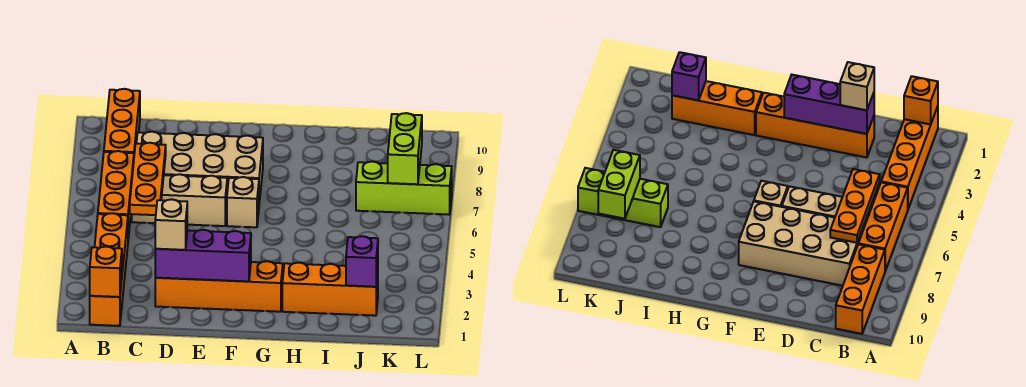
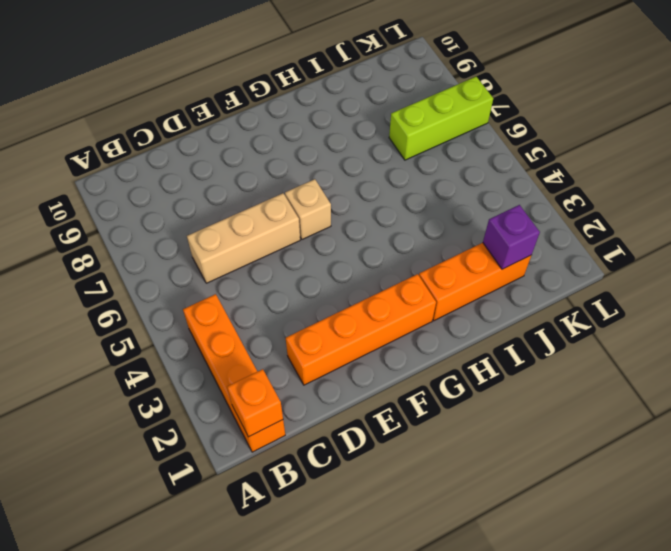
none -> orange 1x3 brick [98,151,134,238]
none -> orange 1x3 brick [104,89,140,154]
none -> tan 2x4 brick [136,132,263,203]

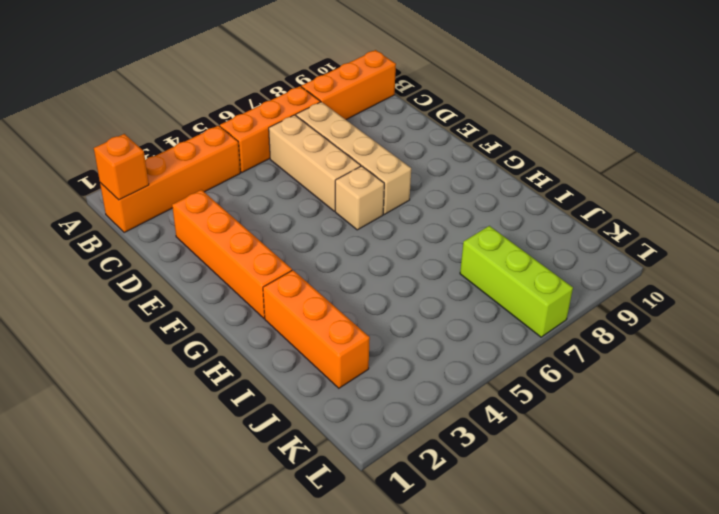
tan 1x4 brick [296,102,411,214] -> tan 2x4 brick [136,132,263,203]
none -> orange 1x3 plate [130,143,166,215]
none -> purple 1x3 brick [155,230,251,281]
none -> purple 1x1 brick [346,236,378,287]

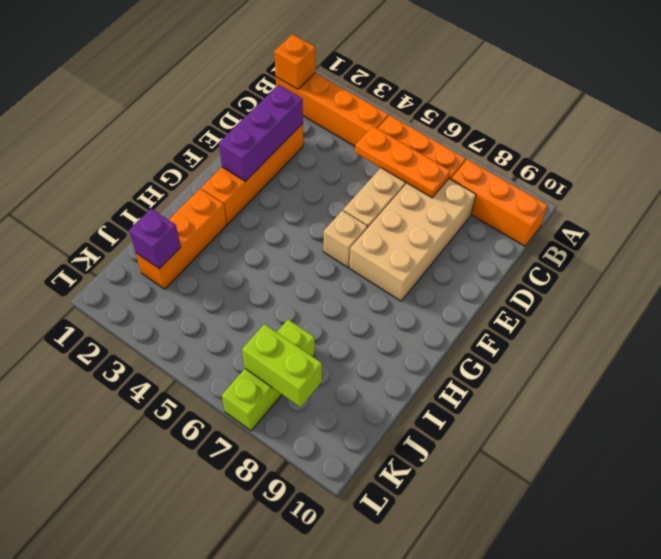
none -> tan 1x1 brick [155,199,187,250]

